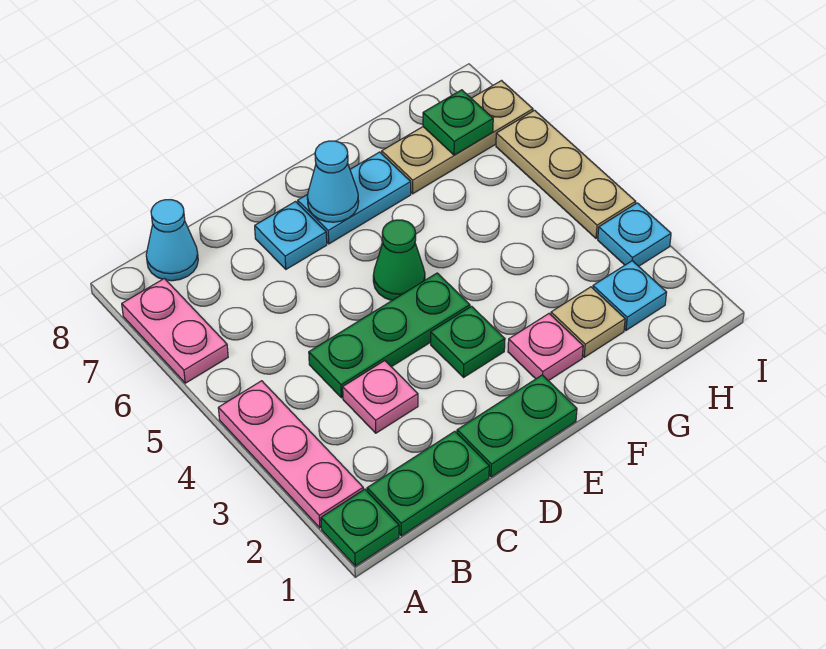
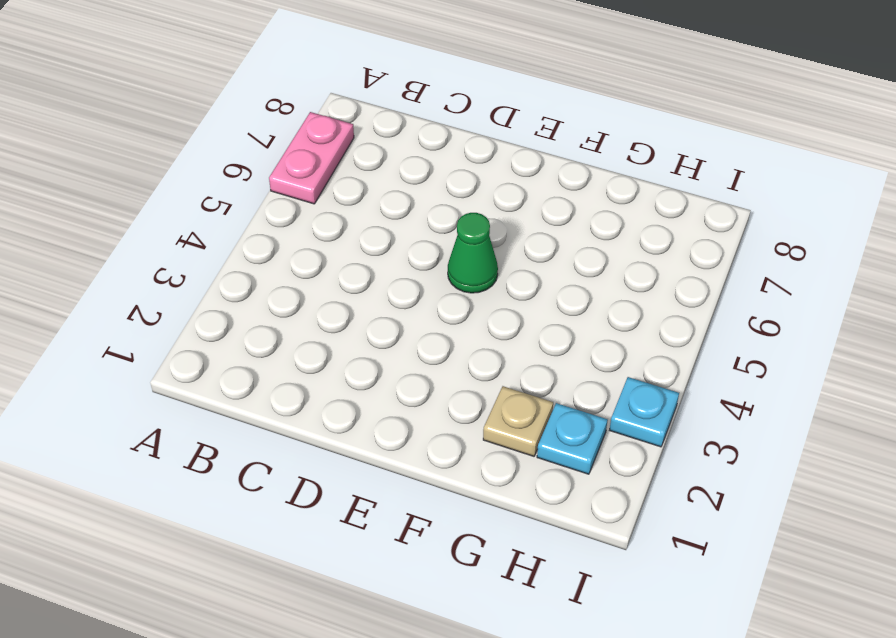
none -> green 1x1 plate [321,489,399,566]
none -> pink 1x3 plate [218,381,363,528]
none -> green 1x2 plate [367,431,489,536]

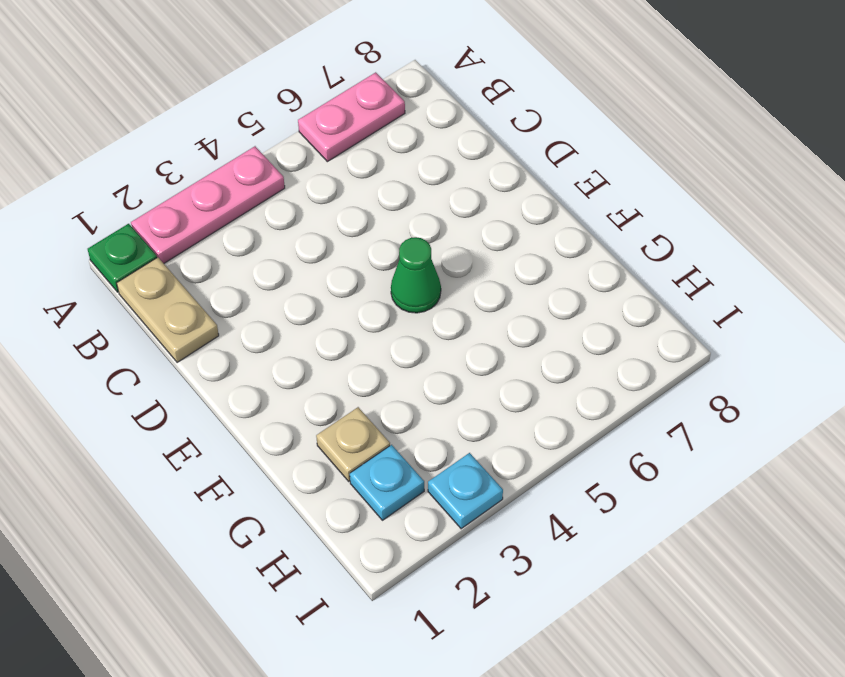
tan 1x2 plate [117,257,219,363] -> green 1x2 plate [367,431,489,536]
none -> cyan 1x1 cone [146,200,198,281]
none -> pink 1x1 plate [343,361,418,433]
none -> green 1x3 plate [309,273,470,398]

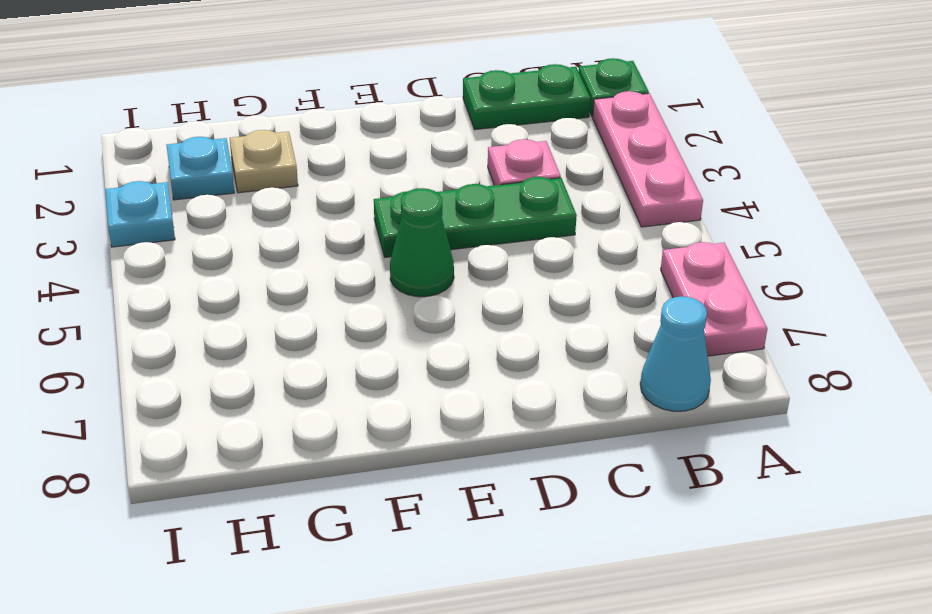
none -> green 1x2 plate [457,375,577,477]
none -> cyan 1x1 plate [255,202,327,269]
none -> green 1x1 plate [431,306,505,377]

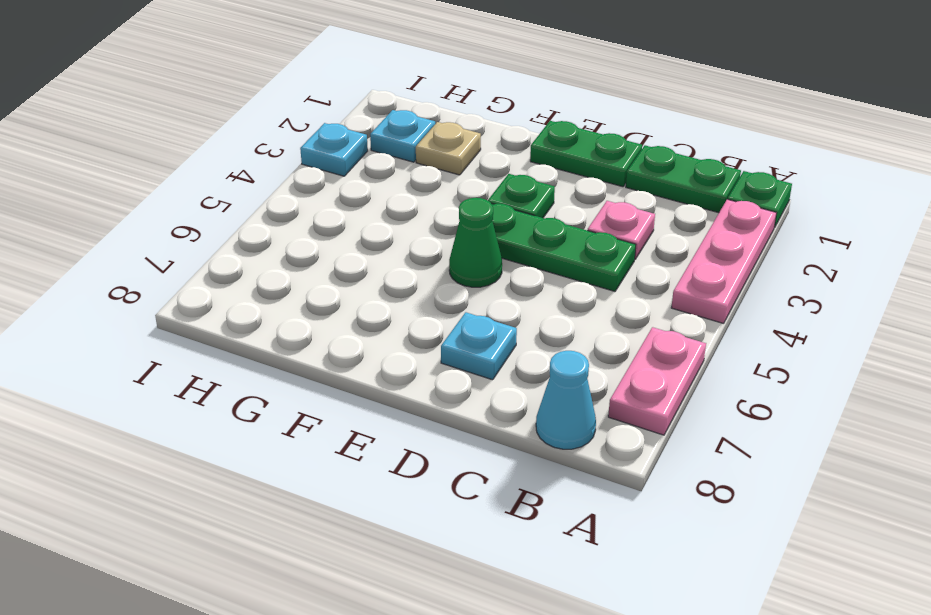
none -> cyan 1x2 plate [298,152,411,244]
none -> pink 1x1 plate [508,314,583,381]
none -> tan 1x3 plate [382,81,533,194]

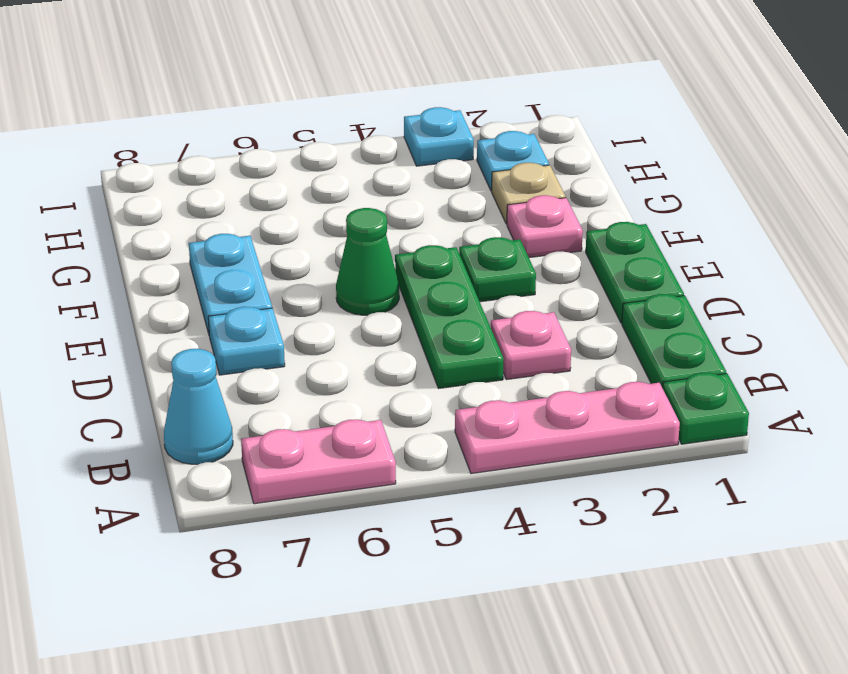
none -> tan 1x3 plate [382,81,533,194]
none -> tan 1x3 plate [496,110,636,238]
none -> cyan 1x1 cone [307,141,359,222]

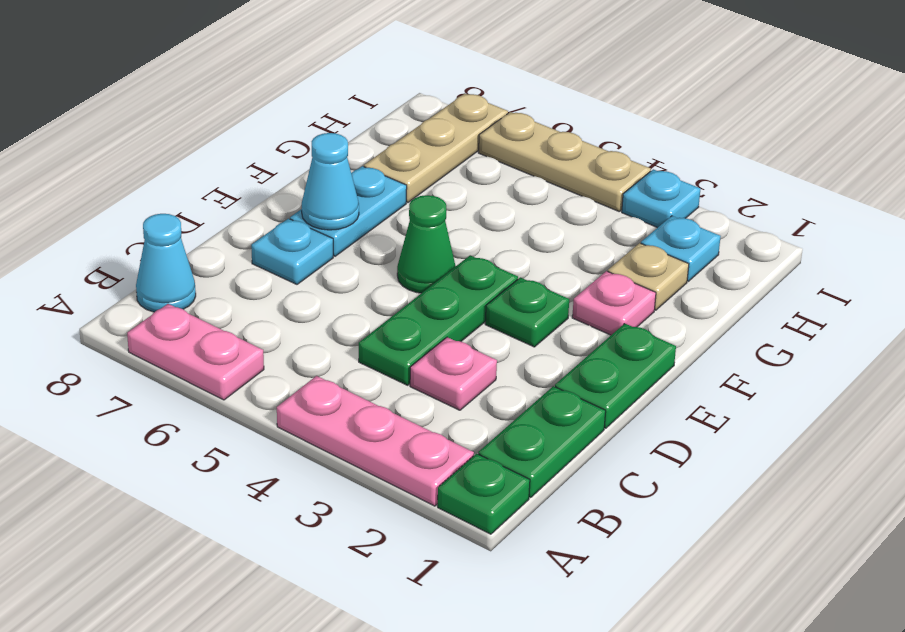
none -> green 1x1 plate [423,90,493,155]

